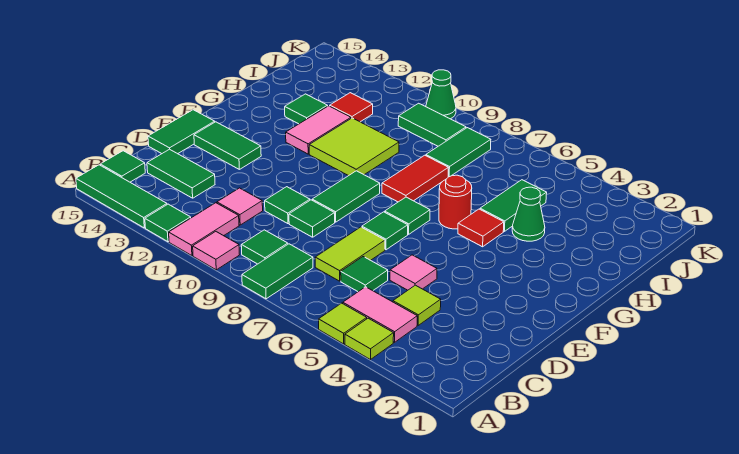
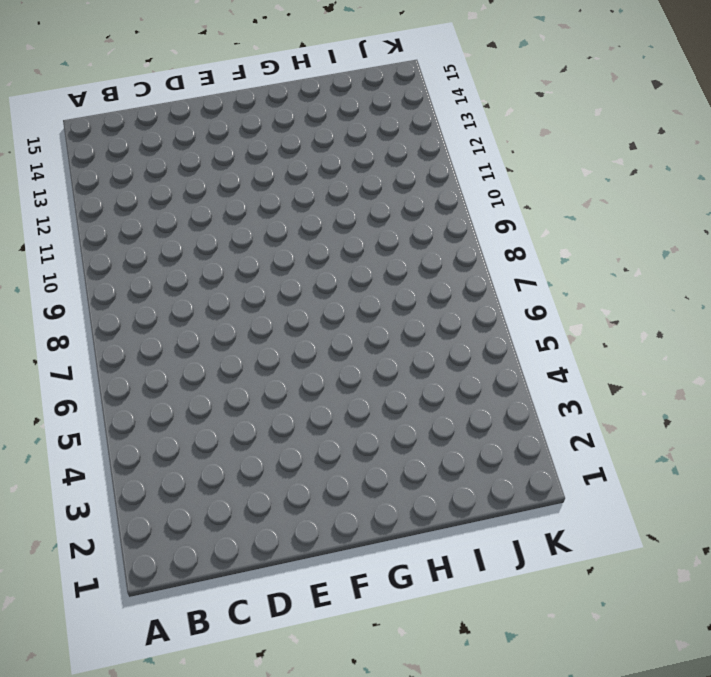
none -> lime 1x1 tile [345,318,394,360]
none -> lime 1x1 tile [319,303,367,344]
none -> green 1x2 tile [242,244,313,299]
none -> pink 1x1 tile [193,232,239,270]

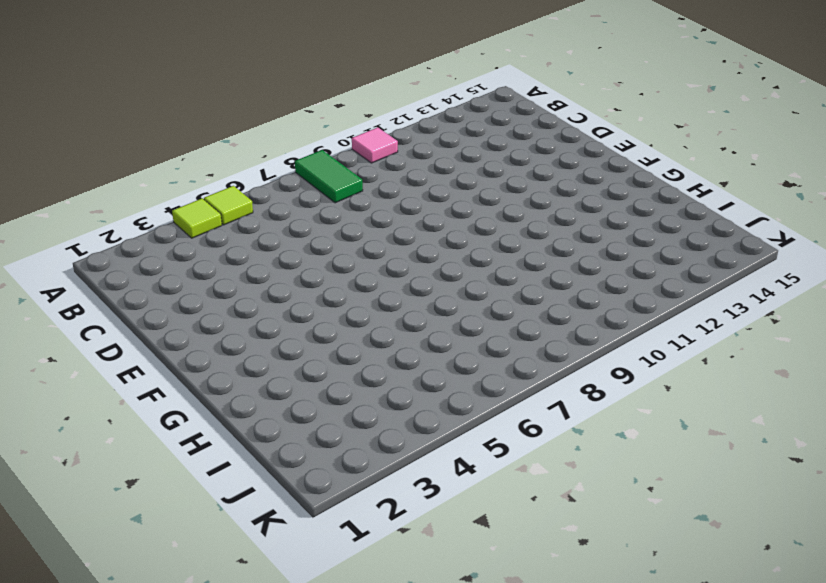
none -> pink 1x2 tile [169,203,239,256]
none -> green 1x1 tile [145,204,191,242]
none -> green 1x3 tile [76,165,167,228]
none -> pink 1x2 tile [343,287,417,342]

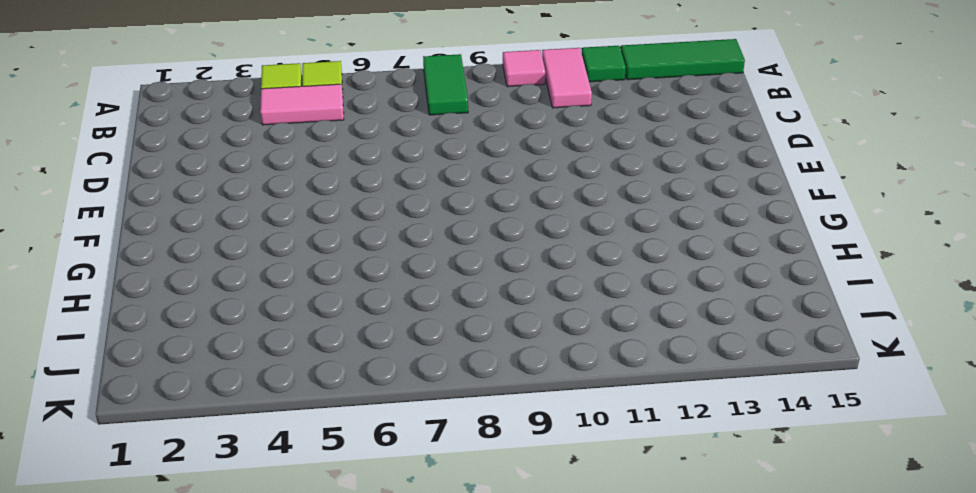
none -> green 1x1 tile [241,230,288,264]
none -> green 1x1 tile [100,151,145,182]
none -> lime 1x1 tile [393,285,441,325]
none -> green 1x1 tile [341,257,388,292]

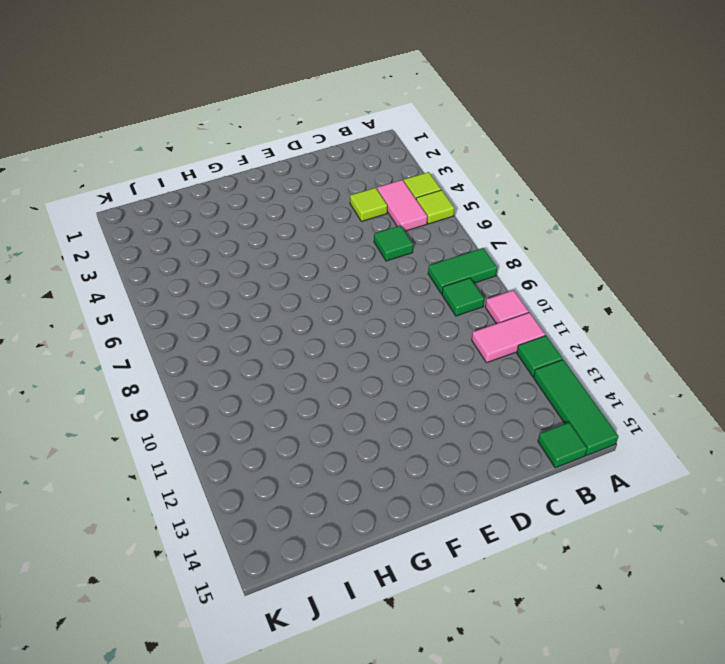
none -> lime 1x2 tile [315,227,385,281]
none -> pink 1x1 tile [217,188,263,225]
none -> green 1x2 tile [147,149,215,198]
none -> pink 1x1 tile [390,255,437,290]

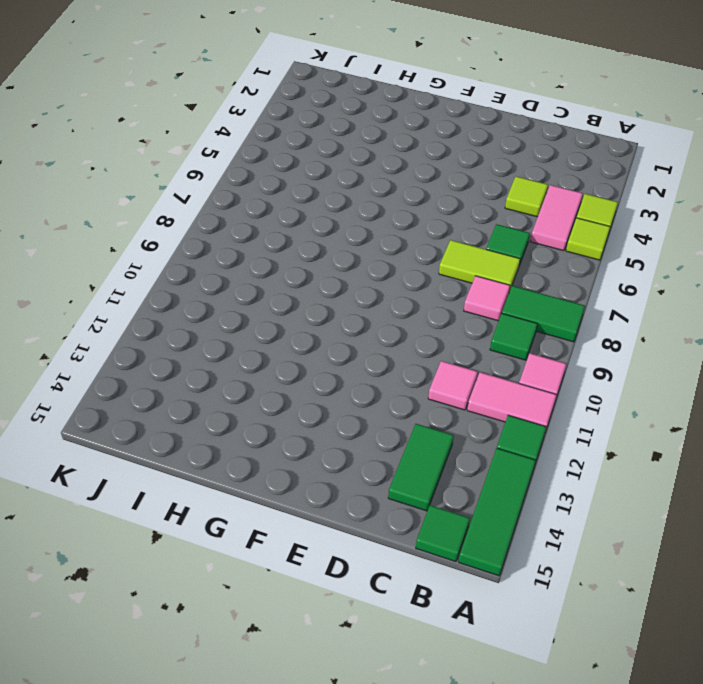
pink 1x1 tile [464,276,510,321] -> pink 1x1 tile moved to [390,255,437,290]
none -> green 1x1 tile [289,200,335,237]
none -> green 1x1 tile [265,187,310,224]
none -> green 1x2 tile [148,110,215,154]
none -> green 1x1 tile [362,212,408,250]

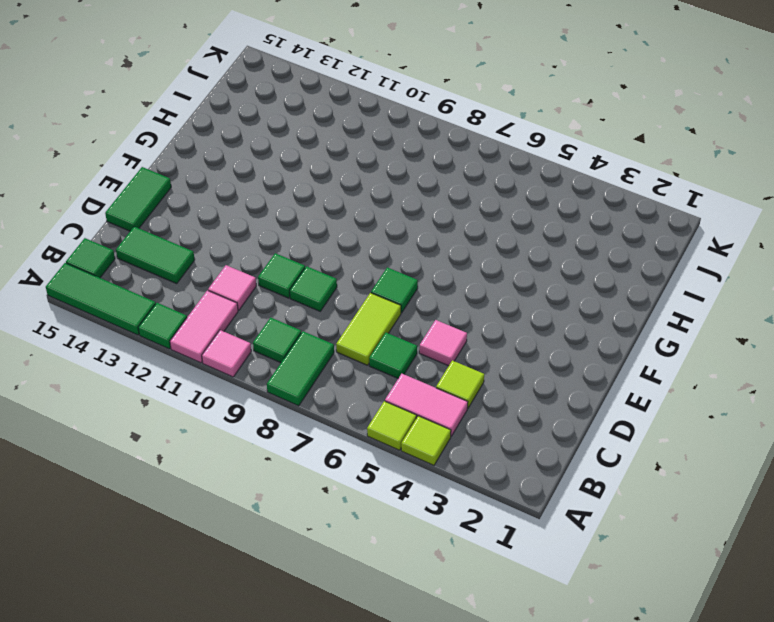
none -> green 1x2 tile [312,171,380,222]
none -> green 1x2 tile [194,122,261,169]
none -> green 1x1 tile [385,197,430,234]
none -> red 1x1 tile [458,209,504,247]

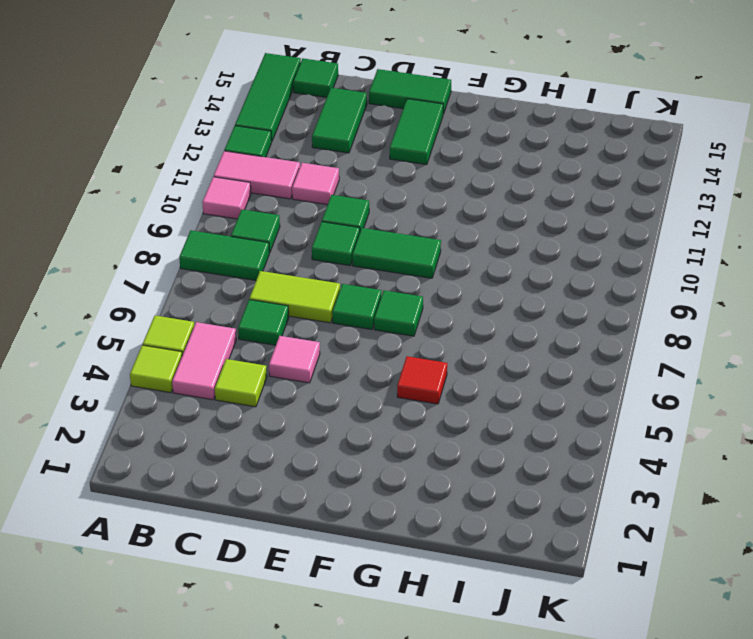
none -> red 1x1 round brick [439,175,472,229]
none -> red 1x2 tile [382,155,448,202]
none -> lime 2x2 tile [309,118,399,176]
none -> pink 1x2 tile [286,106,351,154]

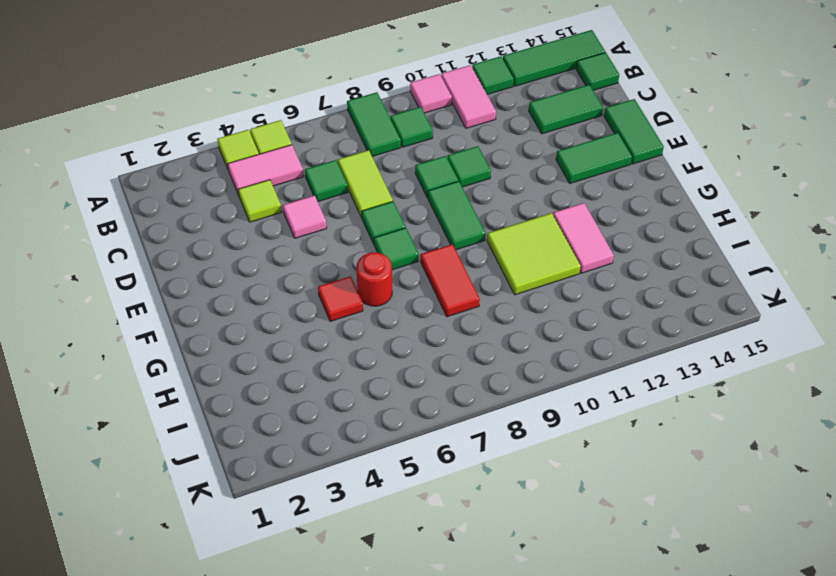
none -> pink 1x1 tile [217,188,263,225]
none -> green 1x1 cone [512,187,545,241]
none -> green 1x2 tile [480,180,547,231]
none -> green 1x1 tile [285,94,328,124]

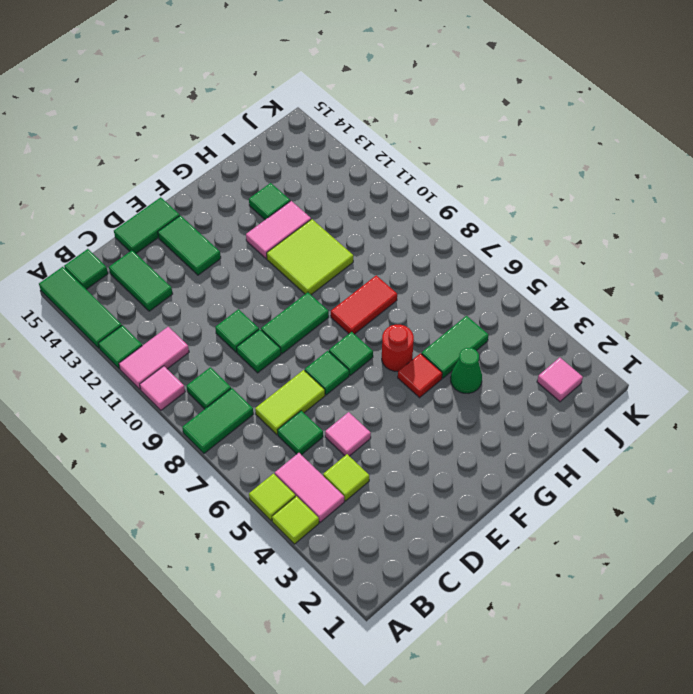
pink 1x1 tile [537,358,583,402] -> pink 1x1 tile moved to [217,188,263,225]
none -> green 1x2 tile [426,128,491,177]
none -> red 1x1 tile [330,93,373,122]
none -> green 1x2 tile [398,103,466,146]
none -> green 1x1 cone [426,70,456,119]

